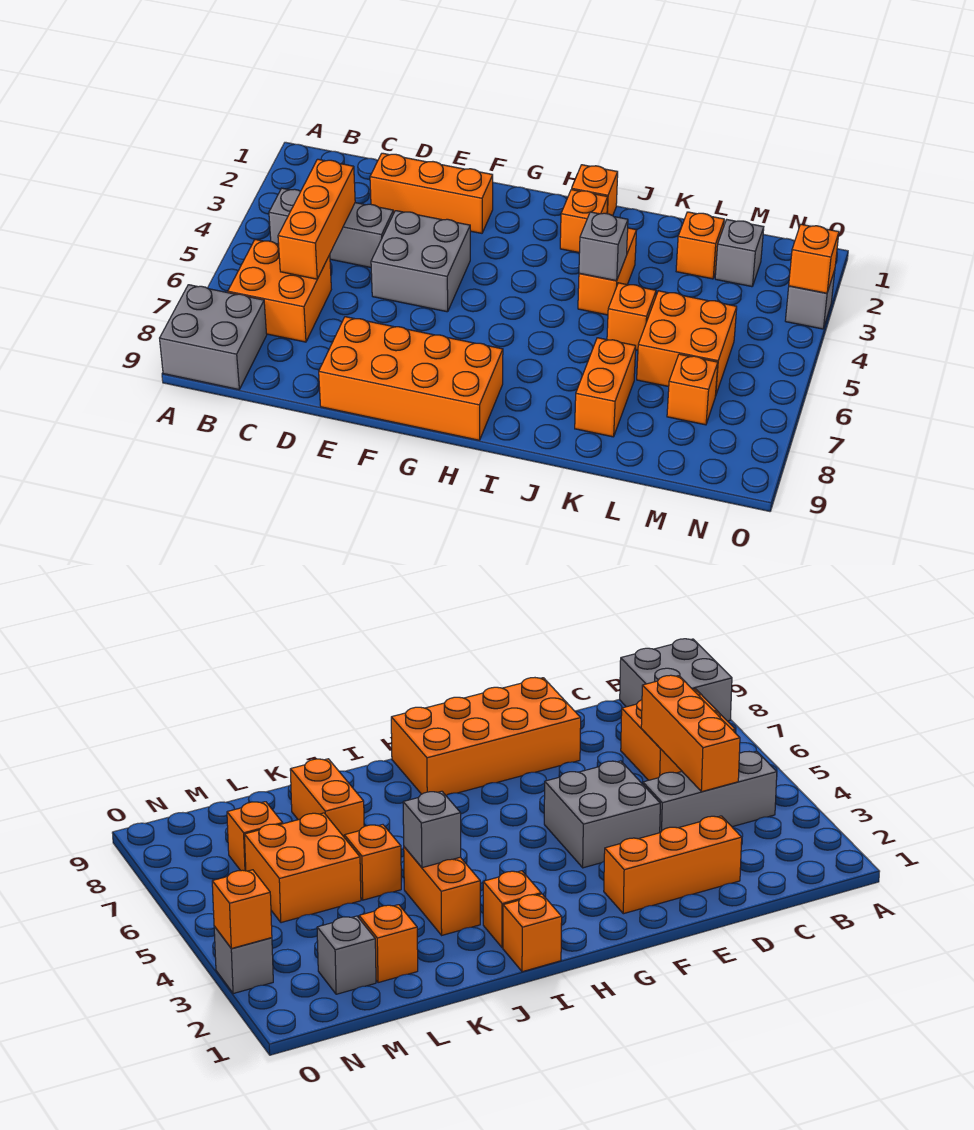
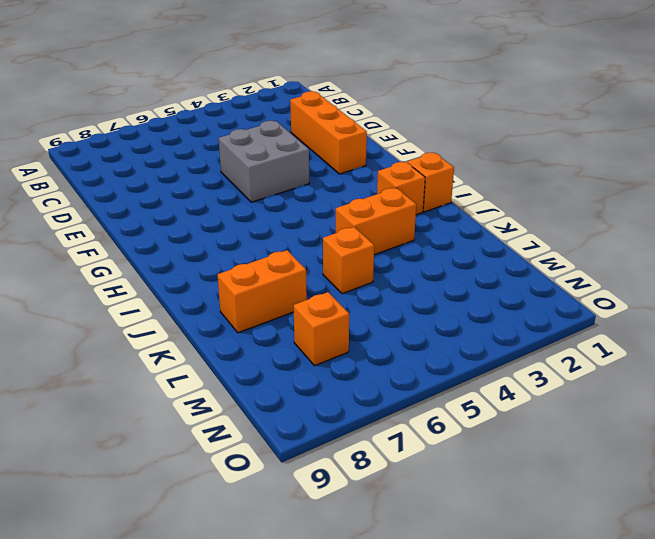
none -> grey 2x2 brick [160,285,267,390]
none -> grey 1x3 brick [269,188,393,267]
none -> orange 2x2 brick [228,239,331,342]

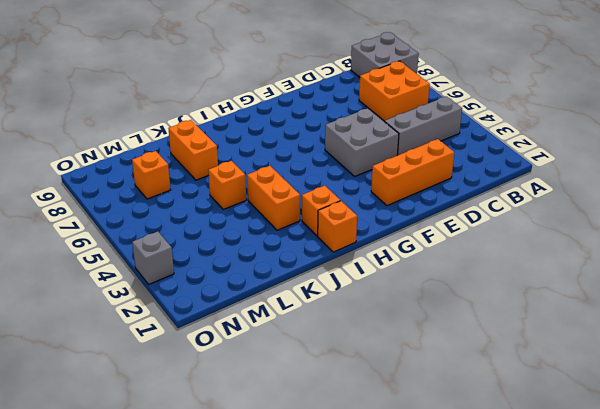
none -> orange 2x4 brick [319,317,503,440]
none -> orange 1x1 brick [676,212,724,279]
none -> orange 2x2 brick [637,291,737,396]

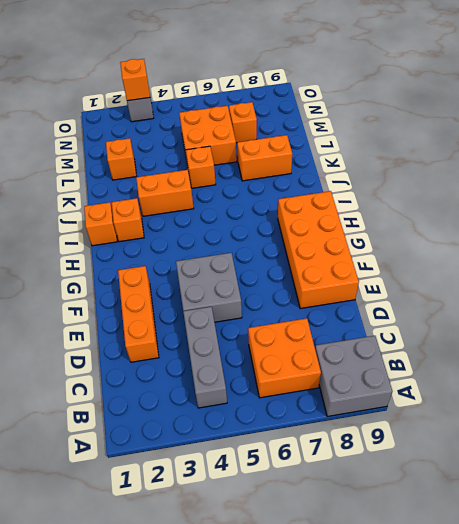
none -> grey 1x1 brick [715,220,764,287]
none -> orange 1x3 brick [278,159,355,279]
none -> grey 1x1 brick [579,212,628,281]

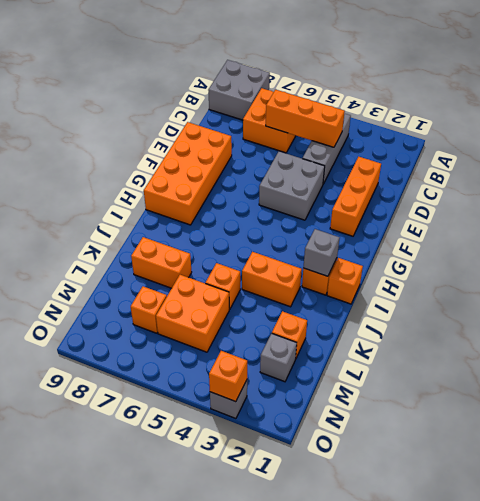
grey 1x1 brick [303,229,340,276] -> grey 1x1 brick moved to [579,212,628,281]

